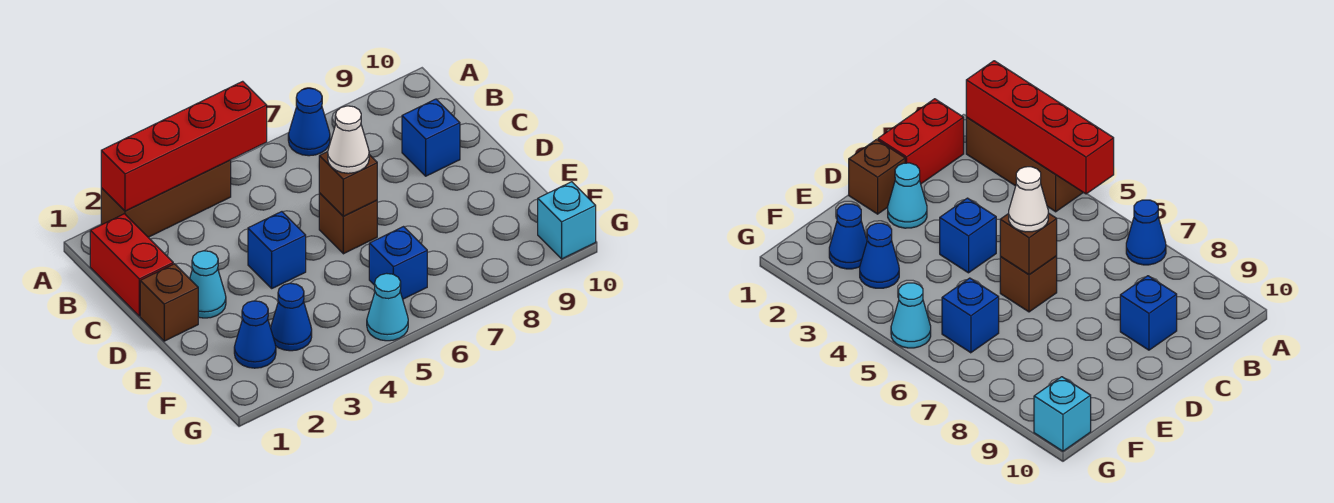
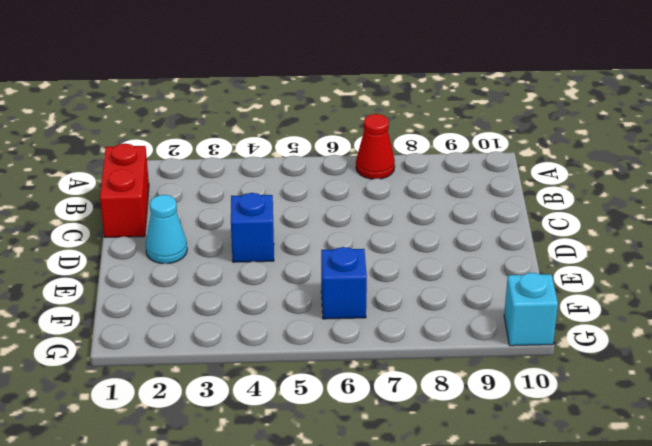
red 1x1 cone [356,114,395,179] -> blue 1x1 cone [288,88,330,156]
none -> brown 1x3 brick [101,160,231,237]
none -> blue 1x1 brick [402,99,460,176]
none -> brown 1x1 brick [140,264,198,341]

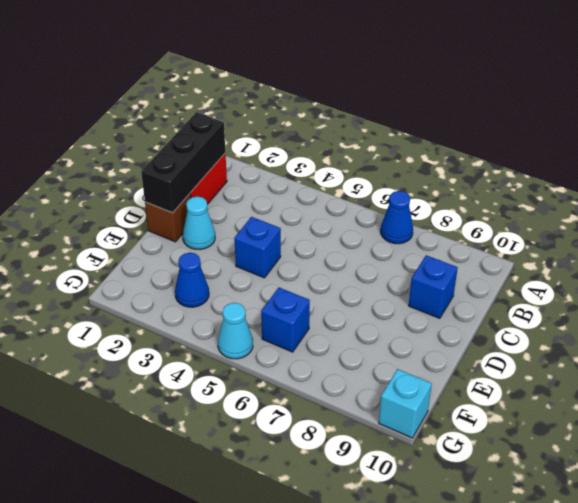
black 1x3 brick [141,112,225,213] -> none
none -> brown 1x3 brick [101,160,231,237]
none -> brown 1x1 brick [319,193,377,254]
none -> blue 1x1 cone [234,301,276,368]

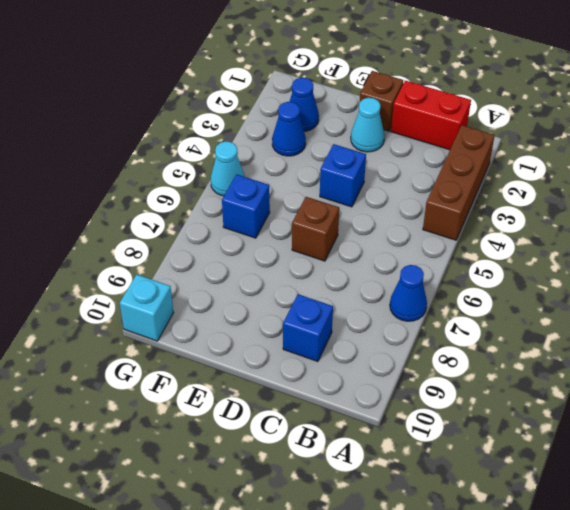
none -> red 1x4 brick [101,81,267,211]
none -> brown 1x1 brick [319,152,377,216]
none -> white 1x1 cone [328,106,369,173]

